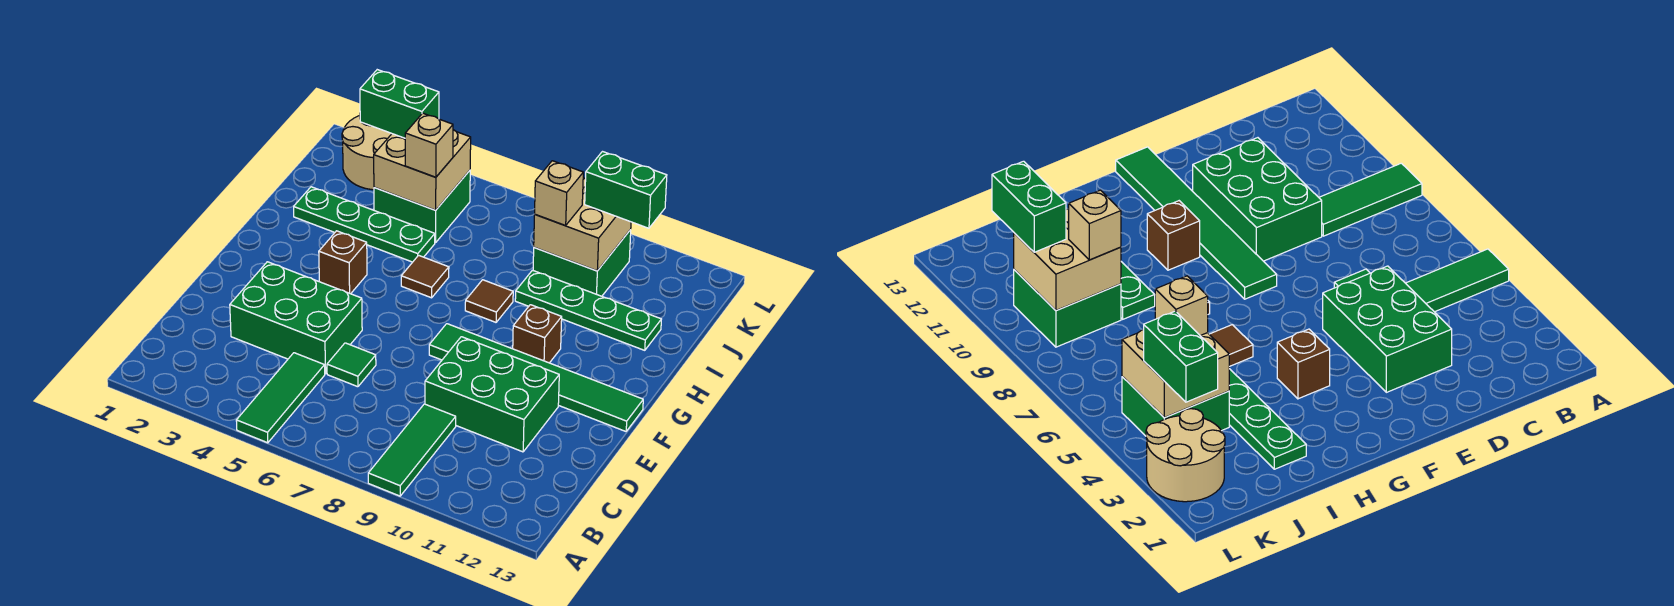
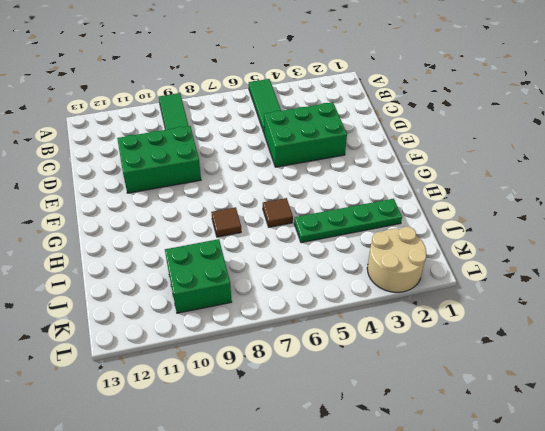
none -> green 1x1 tile [327,343,376,387]
none -> green 1x6 tile [429,324,643,431]
none -> brown 1x1 brick [319,231,367,294]

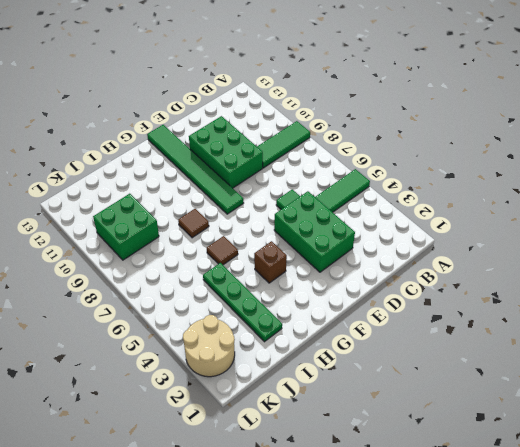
none -> brown 1x1 brick [513,305,562,363]
none -> green 1x4 plate [515,270,661,350]
none -> green 2x2 brick [374,170,470,243]

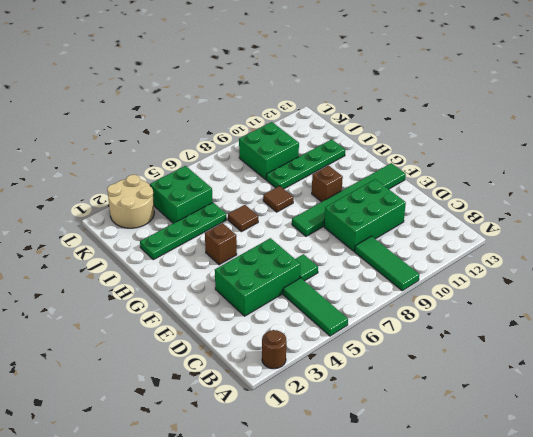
brown 1x1 round brick [262,330,286,369] -> none
none -> tan 2x2 brick [374,130,471,210]
none -> tan 2x2 brick [534,178,631,271]
none -> tan 1x1 brick [405,113,453,177]

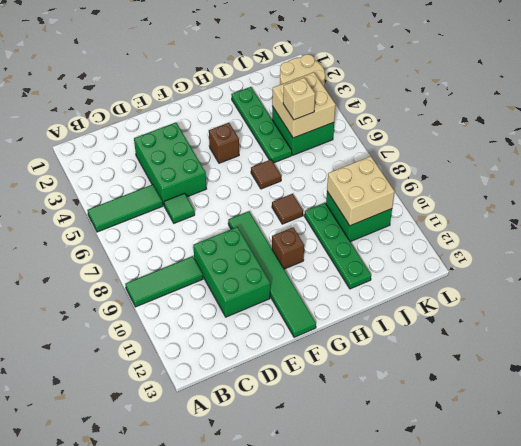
none -> tan 1x1 brick [535,161,583,226]
none -> green 1x2 brick [360,70,439,138]
none -> green 1x2 brick [585,152,667,228]

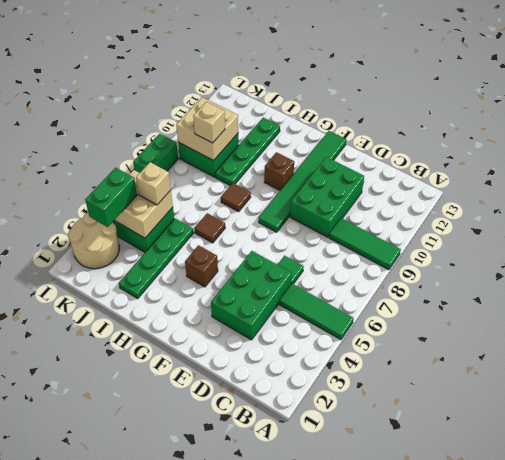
green 1x2 brick [133,134,178,173] -> green 1x2 brick moved to [585,152,667,228]

